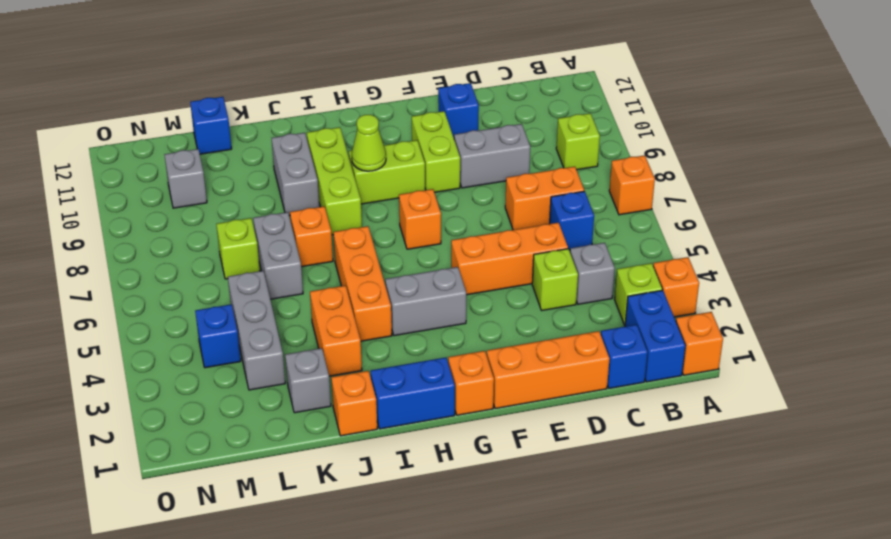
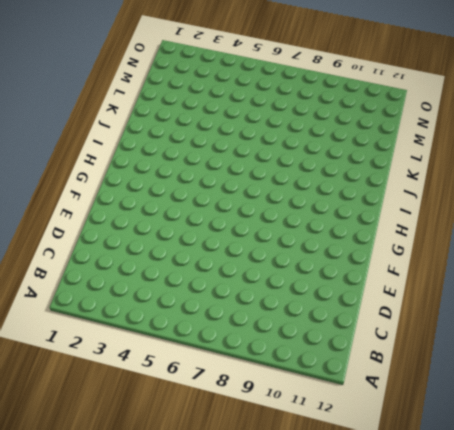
none -> orange 1x1 brick [676,312,723,375]
none -> orange 1x1 brick [653,257,699,317]
none -> orange 1x1 brick [609,155,655,215]
none -> blue 1x2 brick [625,290,685,382]

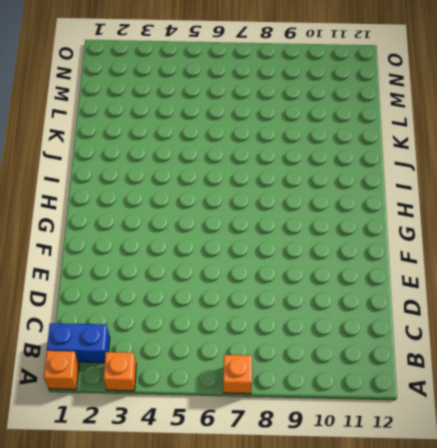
none -> lime 1x1 brick [615,263,662,325]
none -> lime 1x1 brick [556,113,600,170]
none -> blue 1x1 brick [601,325,648,388]
none -> grey 1x1 brick [570,243,615,304]

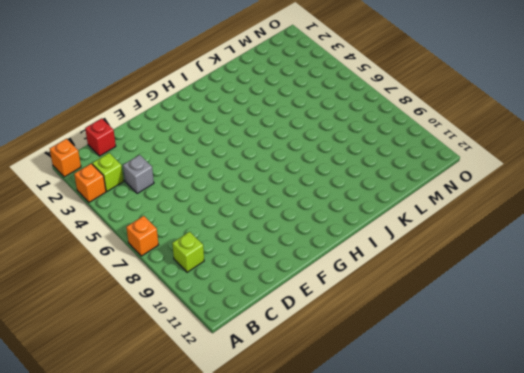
red 1x1 brick [85,118,116,156] -> blue 1x1 brick [601,325,648,388]
none -> blue 1x2 brick [625,290,685,382]
none -> blue 1x1 brick [550,191,594,250]
none -> orange 1x2 brick [505,167,584,230]
none -> orange 1x3 brick [487,331,609,409]

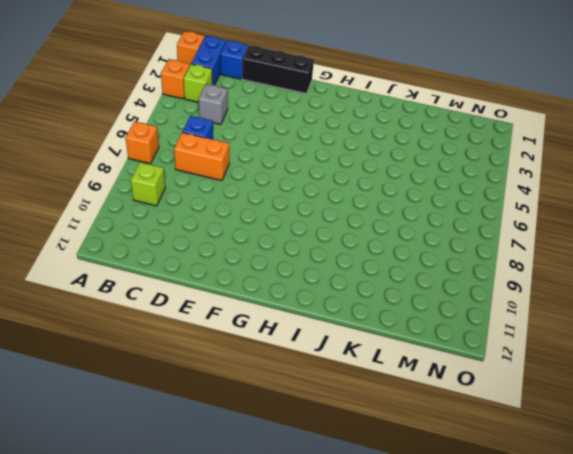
black 1x3 brick [242,45,314,94] -> orange 1x3 brick [487,331,609,409]
none -> lime 1x1 brick [532,249,578,311]
none -> orange 1x3 brick [451,223,568,295]
none -> grey 1x2 brick [454,124,530,188]
none -> blue 1x1 brick [438,83,479,138]

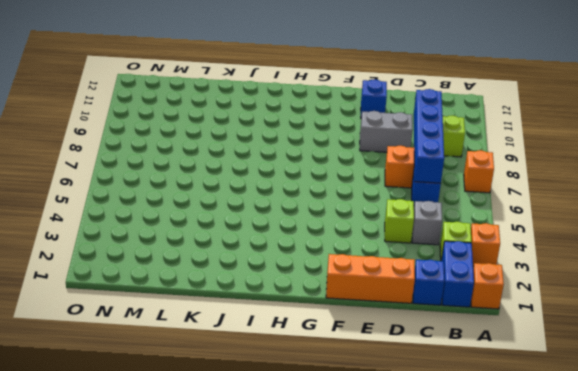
blue 1x4 brick [414,89,444,183] -> none
none -> orange 1x3 brick [451,223,568,295]
none -> lime 1x2 brick [412,111,460,192]
none -> orange 1x1 brick [448,351,494,415]
none -> grey 1x2 brick [385,267,466,336]

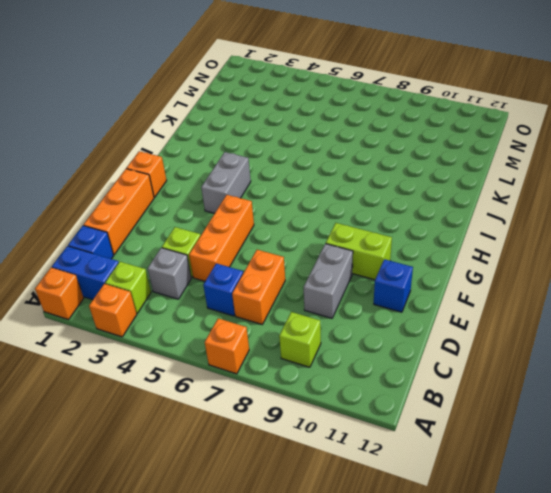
none -> orange 1x1 brick [399,189,441,249]
none -> lime 1x2 brick [349,140,425,204]
none -> blue 1x2 brick [371,357,455,429]
none -> orange 1x3 brick [333,226,392,341]

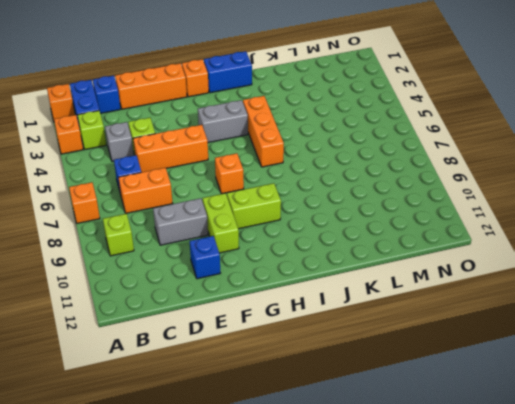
none -> lime 1x3 brick [307,127,362,235]
none -> orange 1x1 brick [331,371,377,436]
none -> orange 1x2 brick [310,285,362,376]
none -> orange 1x1 brick [290,206,333,267]

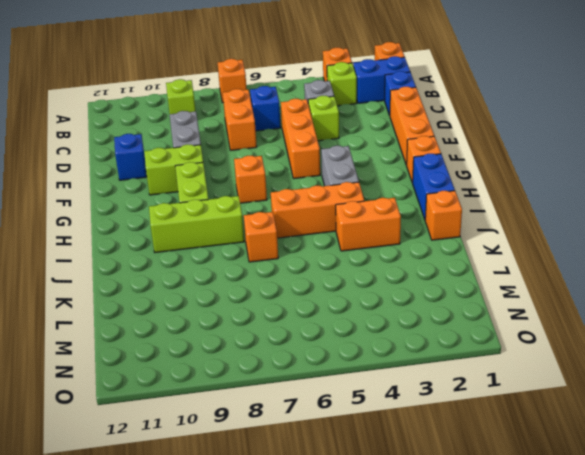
none -> grey 1x2 brick [272,133,319,216]
none -> grey 1x1 brick [285,348,331,413]
none -> grey 1x2 brick [253,212,303,299]
none -> grey 1x3 brick [228,271,285,390]

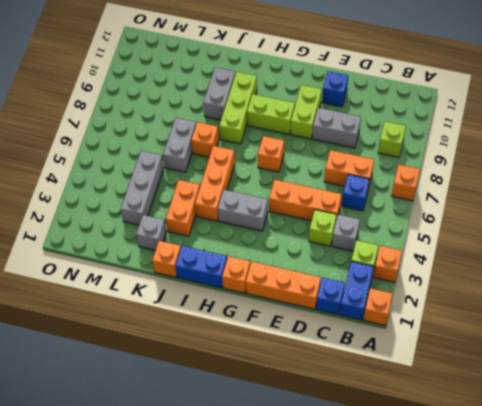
none -> lime 1x1 brick [216,218,260,279]
none -> blue 1x1 brick [190,97,232,154]
none -> blue 1x1 brick [195,304,241,368]
none -> grey 1x1 brick [164,149,207,208]

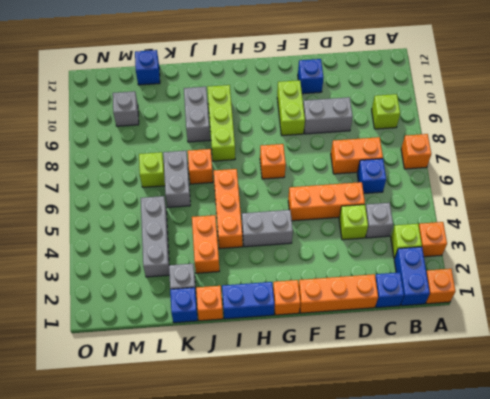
blue 1x1 brick [170,288,198,323] -> blue 1x1 brick moved to [195,304,241,368]
none -> lime 1x2 brick [349,140,425,204]
none -> lime 1x1 cone [352,115,386,171]

